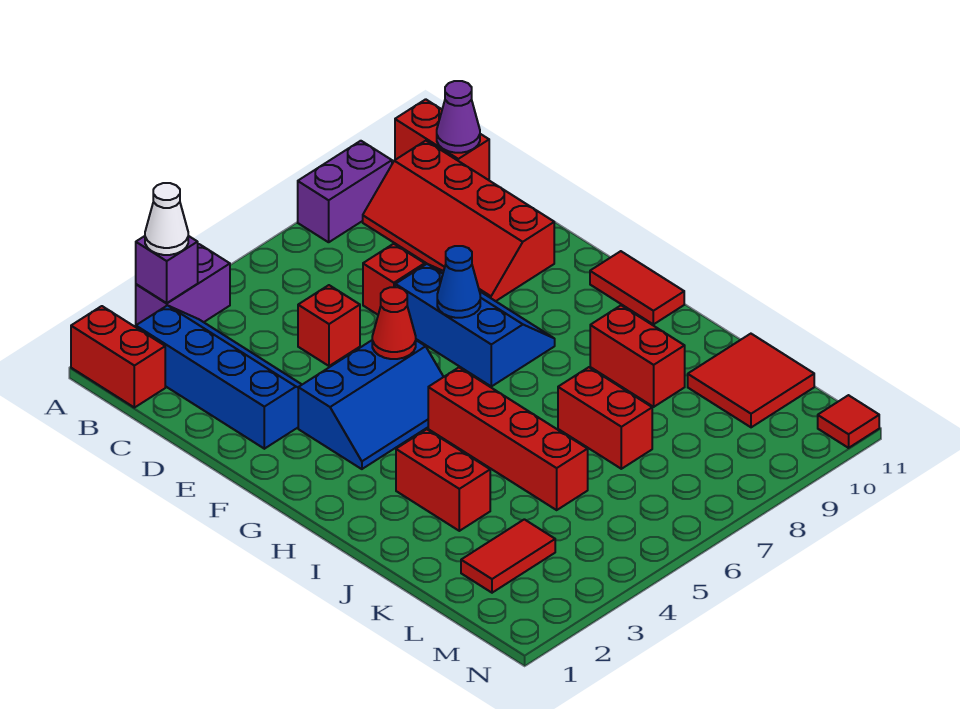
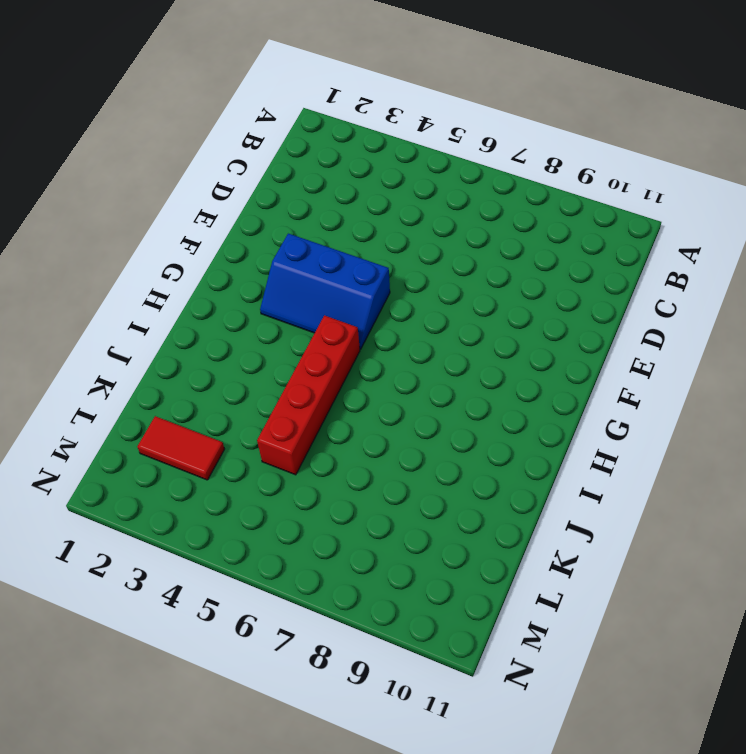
none -> red 1x2 brick [71,306,165,408]
none -> purple 1x2 brick [136,244,230,325]
none -> purple 1x2 brick [298,141,392,242]

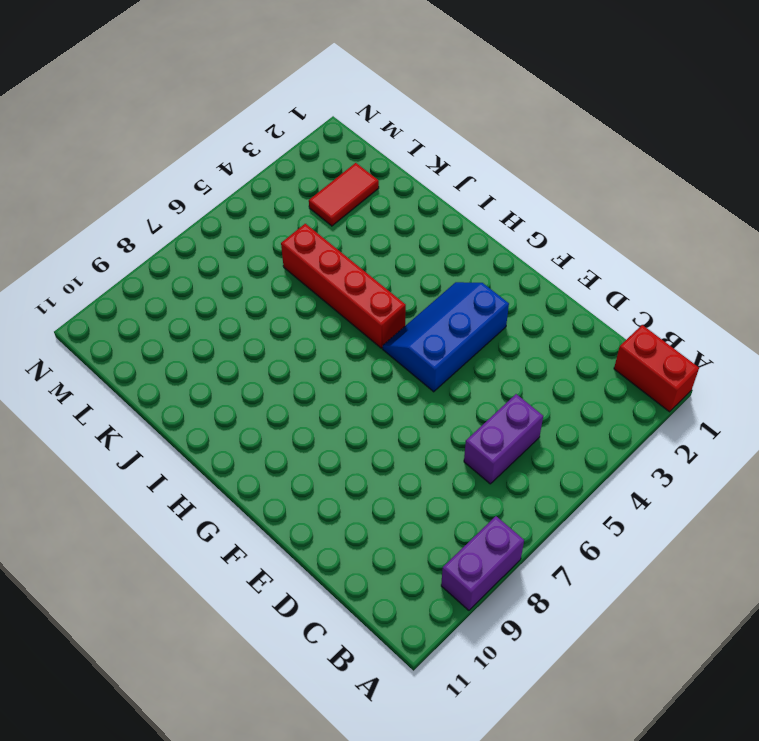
purple 1x2 brick [464,394,543,484] -> purple 1x2 brick moved to [136,244,230,325]
none -> red 1x2 brick [395,99,489,180]
none -> blue 2x4 slope [136,305,302,449]
none -> red 2x4 slope [363,141,554,301]

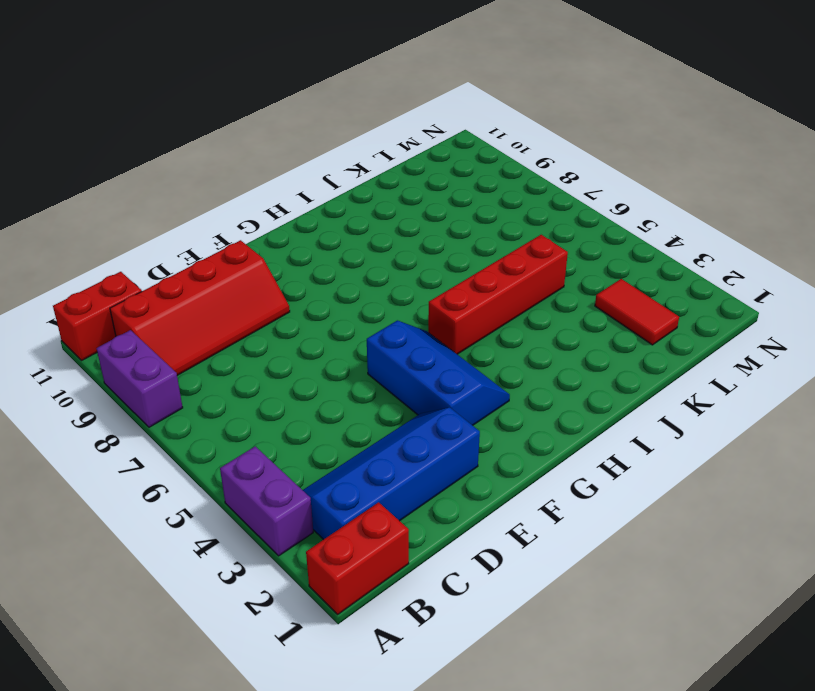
none -> red 1x1 brick [298,285,360,366]
none -> red 1x1 brick [363,244,425,315]
none -> blue 2x3 slope [395,264,555,386]

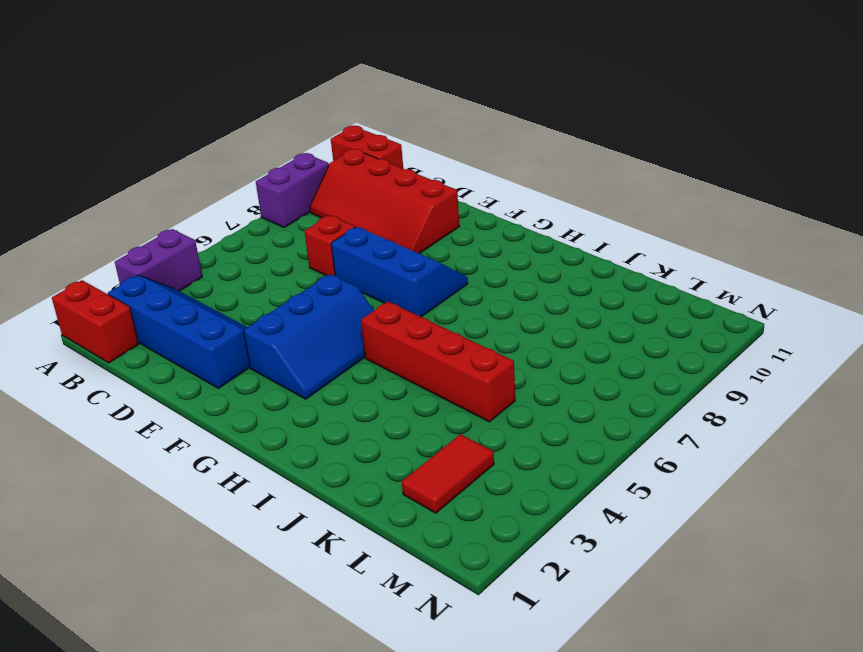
none -> red 1x1 brick [298,285,360,366]
none -> red 1x2 tile [590,251,684,324]
none -> red 1x2 brick [396,429,490,531]

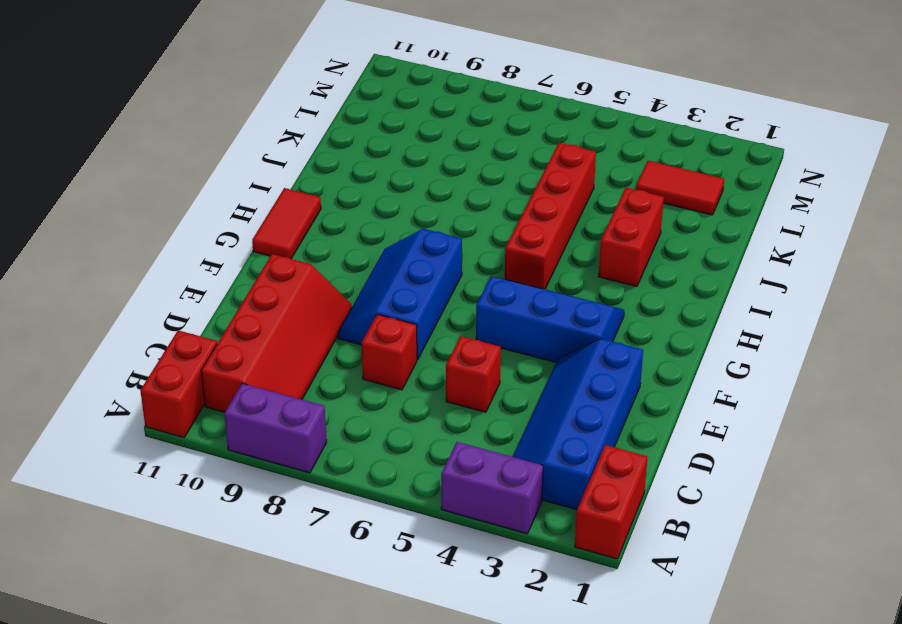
none -> red 1x2 brick [590,305,685,407]
none -> red 1x2 brick [558,367,652,469]
none -> red 2x2 tile [688,334,814,427]

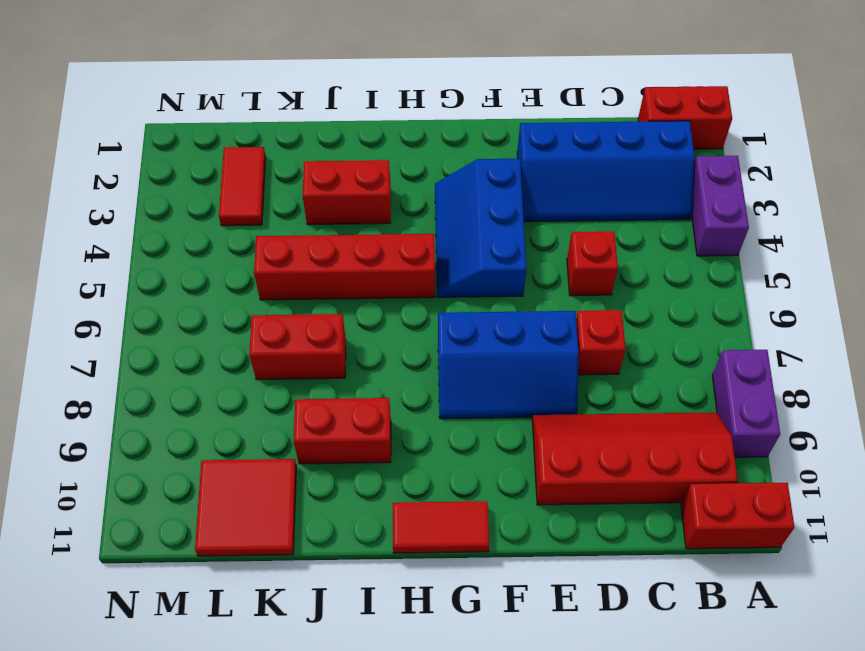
none -> red 1x1 tile [818,395,879,448]
none -> purple 1x1 brick [136,236,198,303]
none -> purple 1x1 cone [437,81,480,153]

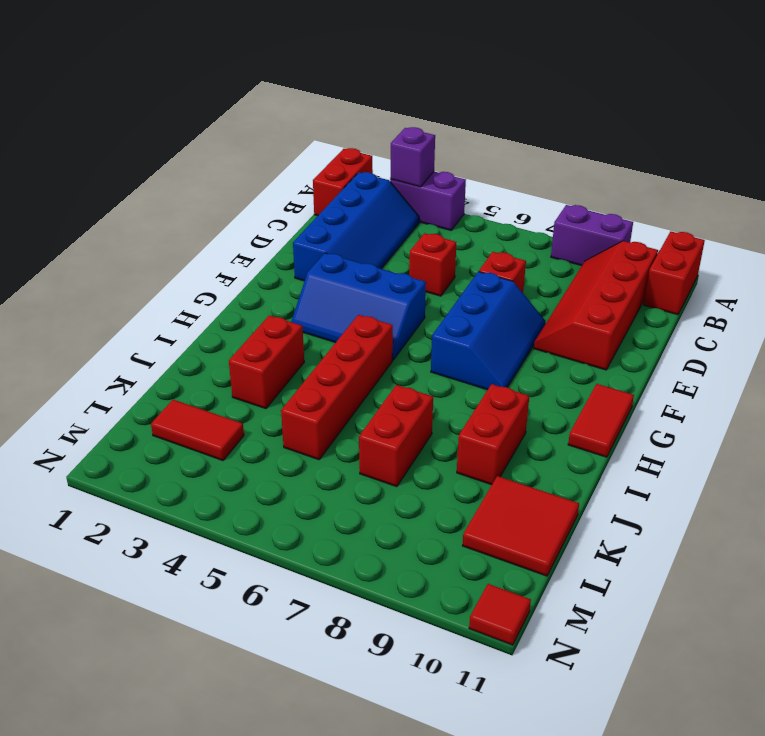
none -> purple 1x1 cone [437,81,480,153]
none -> red 1x1 cone [372,287,416,359]
none -> blue 1x1 cone [437,246,480,318]

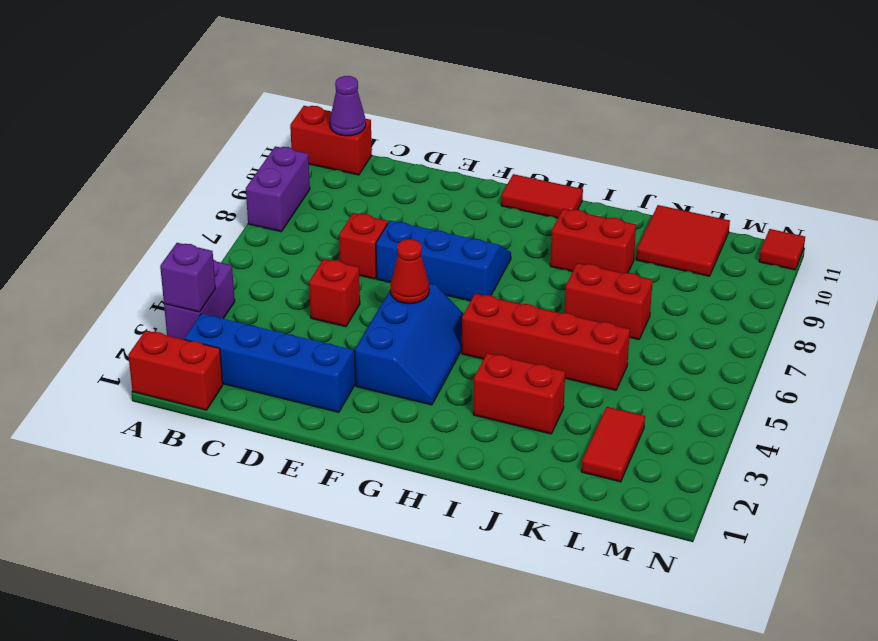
none -> red 2x4 slope [363,141,554,301]
none -> blue 1x1 cone [437,246,480,318]
none -> white 1x1 cone [145,183,188,255]

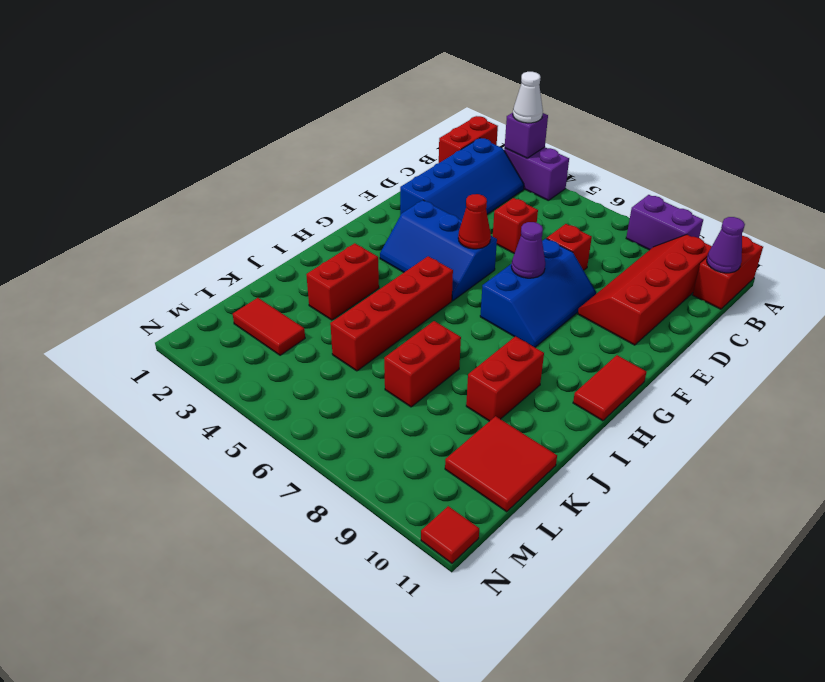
purple 1x1 cone [511,222,545,278] -> blue 1x1 cone [437,246,480,318]

